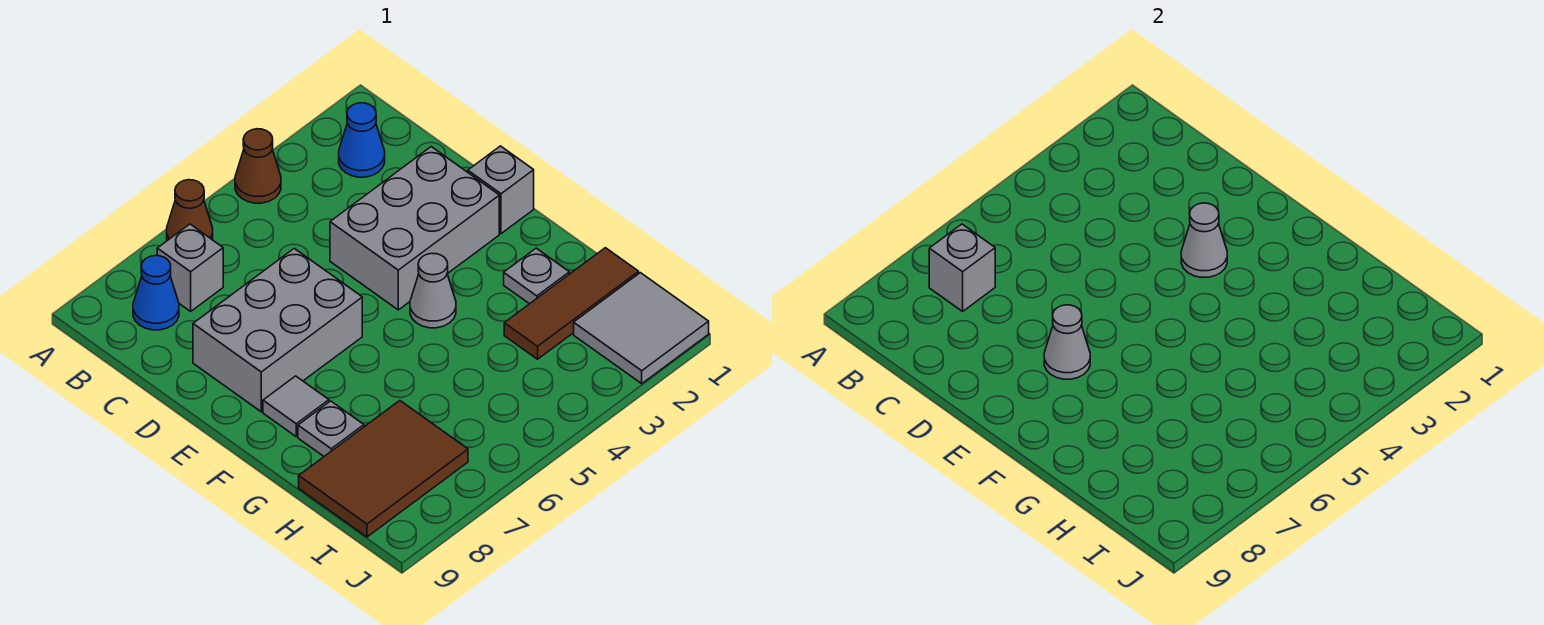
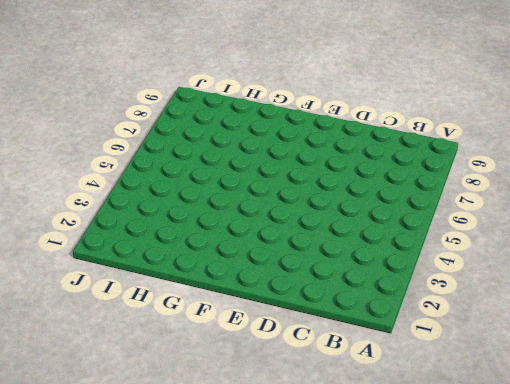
none -> brown 1x1 cone [235,129,281,203]
none -> brown 1x1 cone [167,180,213,241]
none -> blue 1x1 cone [339,103,385,177]

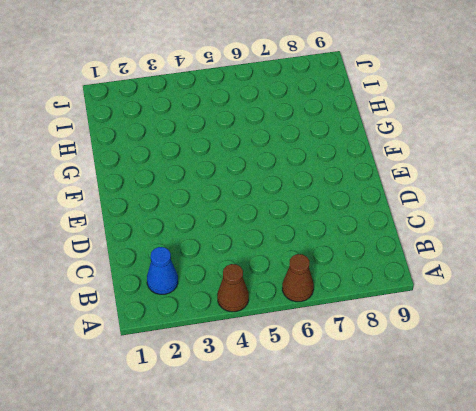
none -> grey 1x1 brick [157,224,223,311]
none -> blue 1x1 cone [133,256,179,330]
none -> grey 2x3 brick [330,147,499,310]

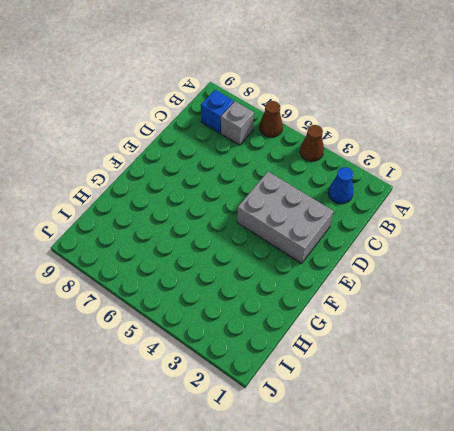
blue 1x1 brick [201,90,234,133] -> blue 1x1 cone [133,256,179,330]
none -> grey 2x3 brick [193,249,362,412]
none -> grey 1x1 brick [468,146,534,234]
none -> grey 1x1 cone [410,253,456,328]

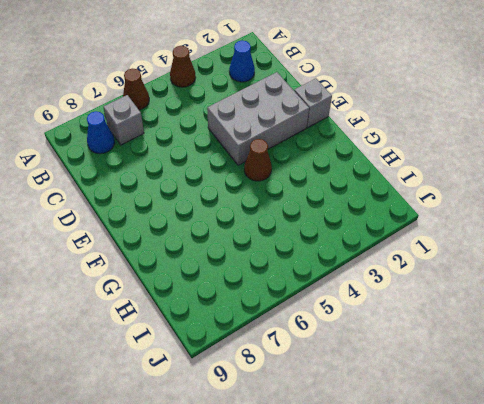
brown 1x1 cone [244,139,272,181] -> grey 1x1 cone [410,253,456,328]
none -> grey 2x3 brick [193,249,362,412]
none -> grey 1x1 tile [263,376,329,437]
none -> grey 1x1 plate [504,248,569,304]

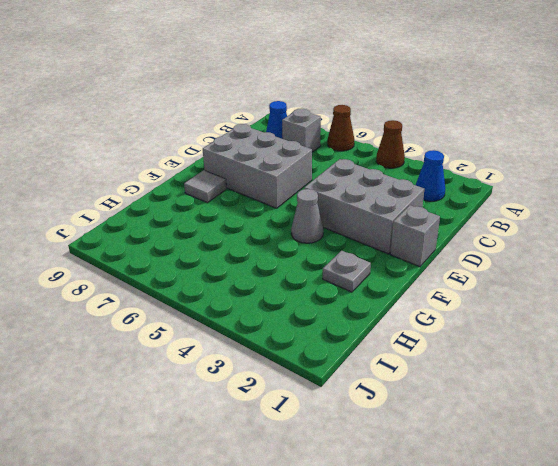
none -> grey 1x1 plate [298,401,364,456]
none -> brown 1x3 tile [504,248,639,359]
none -> brown 2x3 tile [299,401,468,537]

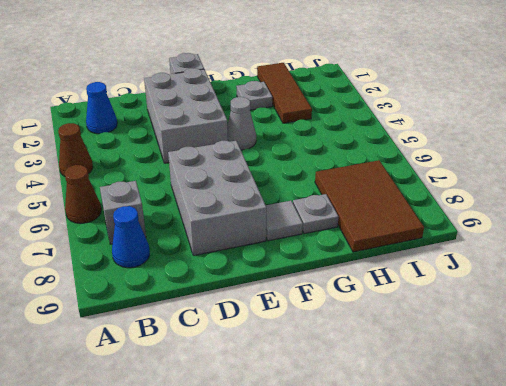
none -> grey 2x2 tile [574,273,709,384]
none -> grey 1x1 brick [929,224,995,311]
none -> grey 1x1 cone [1181,203,1227,277]

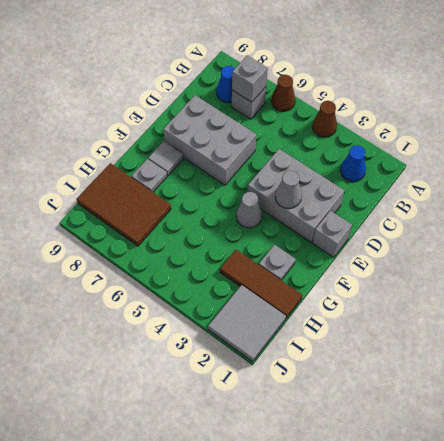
none -> grey 1x1 cone [1044,305,1090,379]

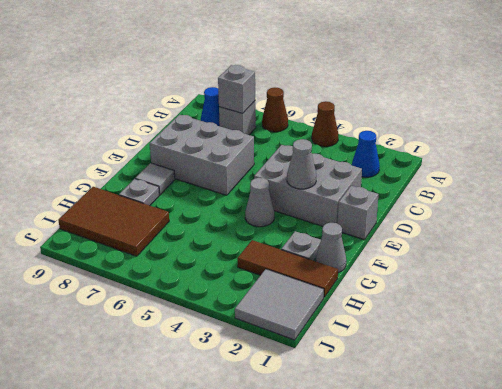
grey 1x1 cone [316,223,346,273] -> grey 1x1 cone moved to [1044,305,1090,379]

